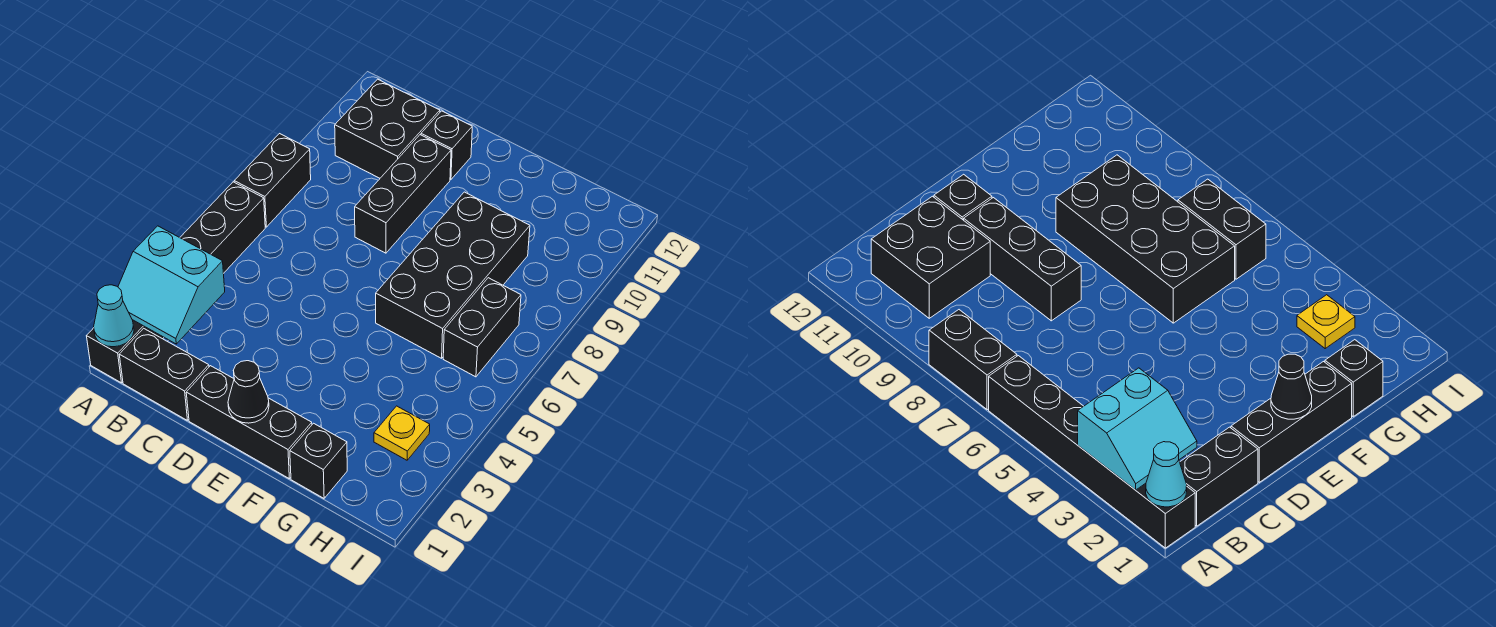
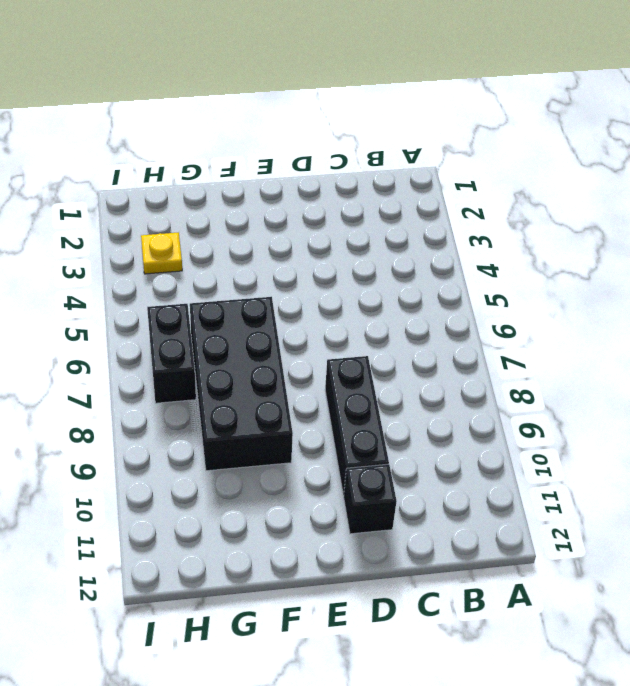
none -> black 1x6 brick [87,182,265,383]
none -> black 1x2 brick [234,134,311,227]
none -> black 1x2 brick [119,328,209,421]

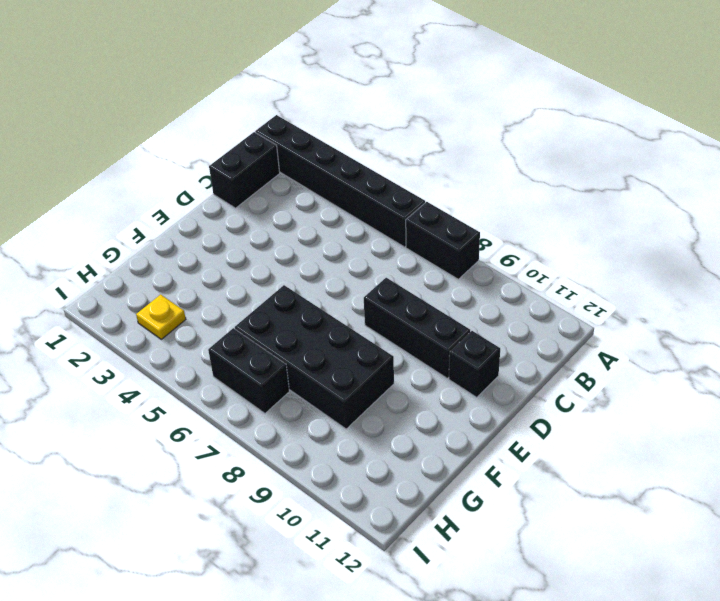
none -> black 2x2 brick [335,79,440,178]
none -> black 1x3 brick [186,366,312,479]
none -> black 1x1 brick [290,423,347,498]

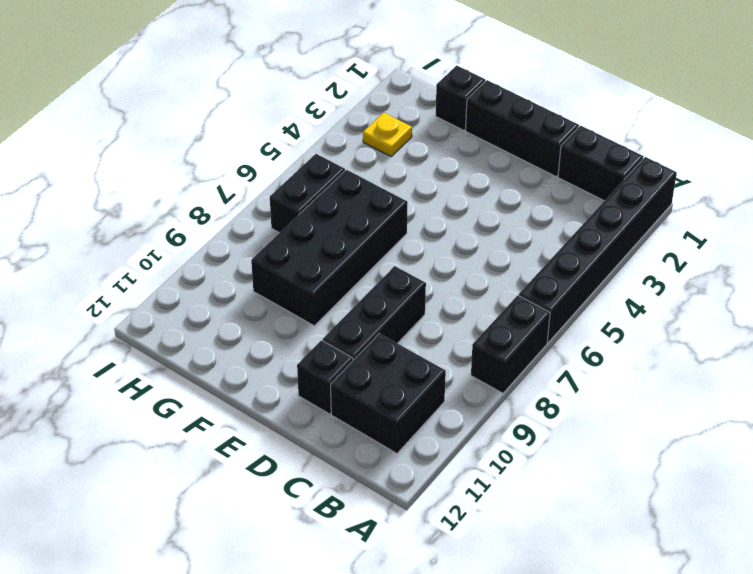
none -> cyan 1x1 cone [94,285,134,347]
none -> cyan 2x2 slope [118,226,225,344]
none -> black 1x1 cone [228,361,269,423]

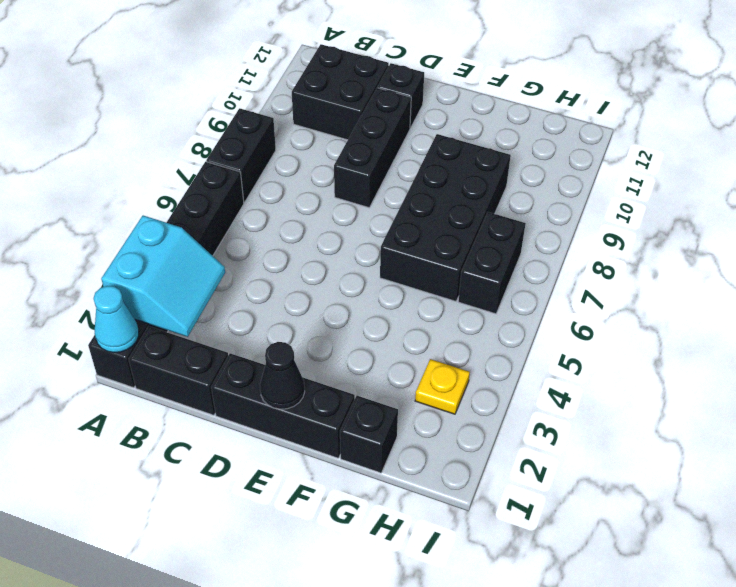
cyan 2x2 slope [101,216,225,337] -> cyan 2x2 slope turned to [118,226,225,344]

